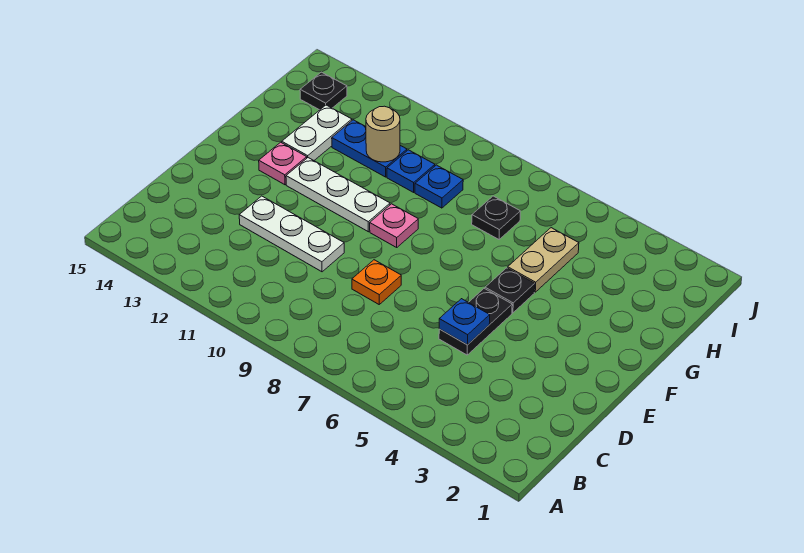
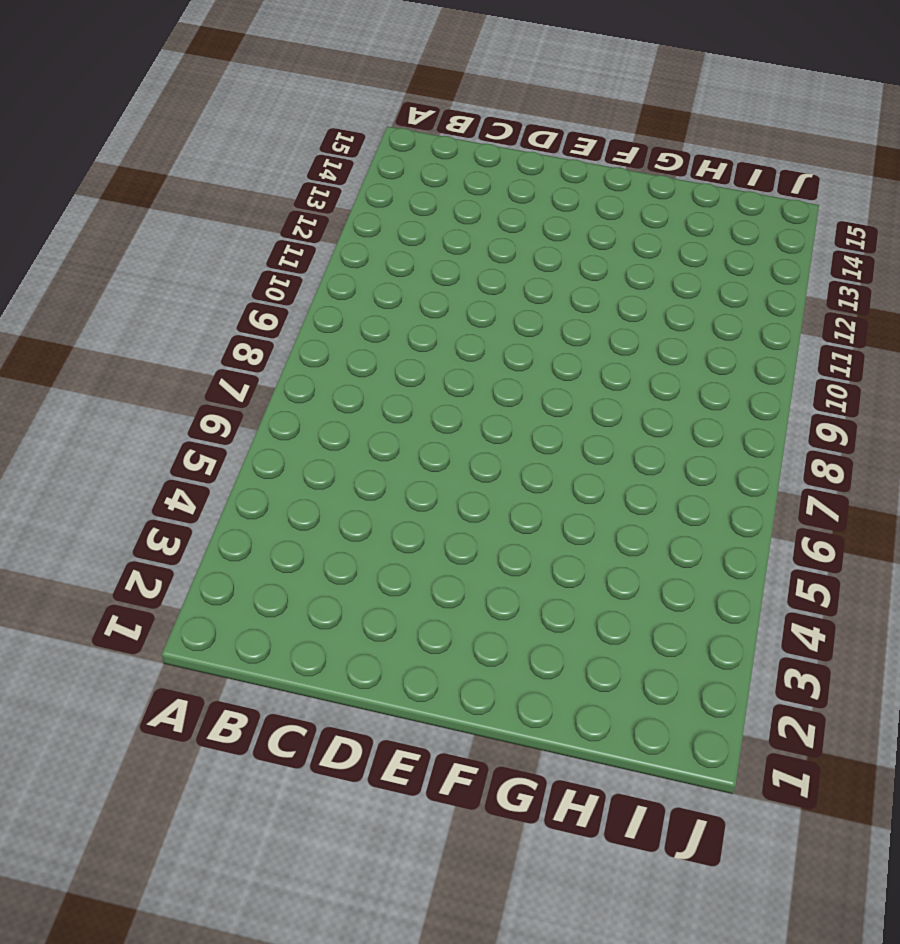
none -> black 1x2 plate [439,288,512,355]
none -> orange 1x1 plate [352,260,401,304]
none -> white 1x3 plate [239,196,344,272]

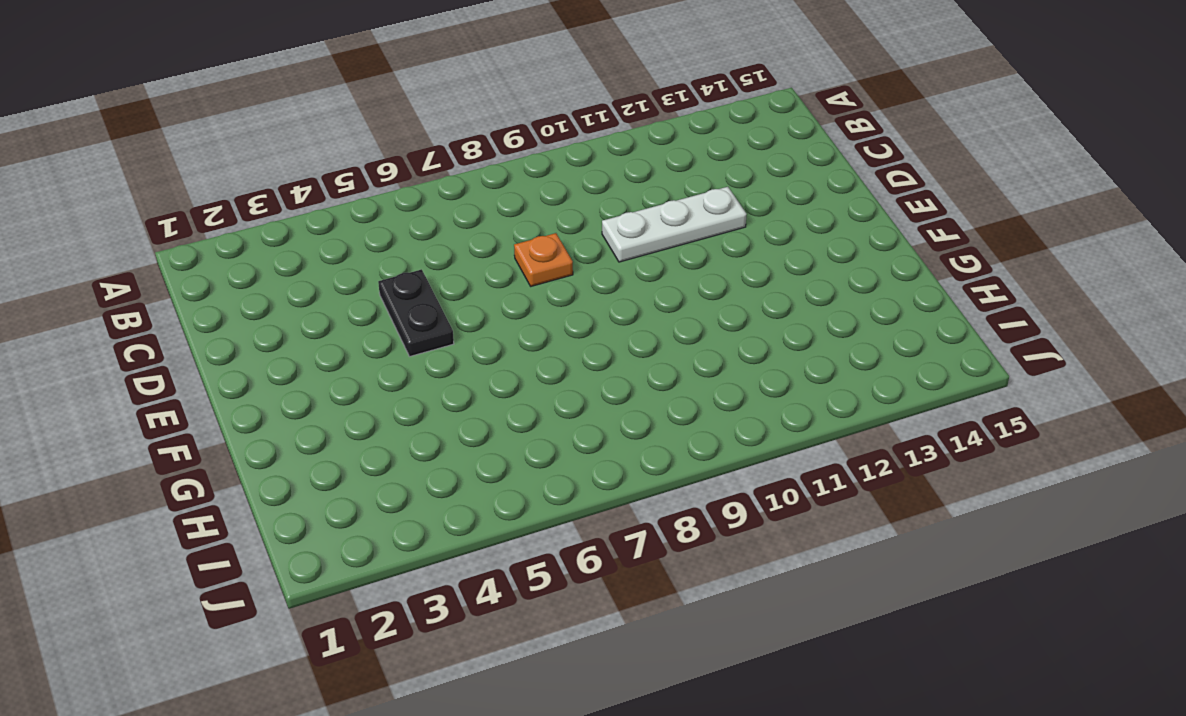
none -> black 1x1 plate [485,268,535,313]
none -> pink 1x1 plate [370,204,418,248]
none -> white 1x3 plate [286,158,390,232]

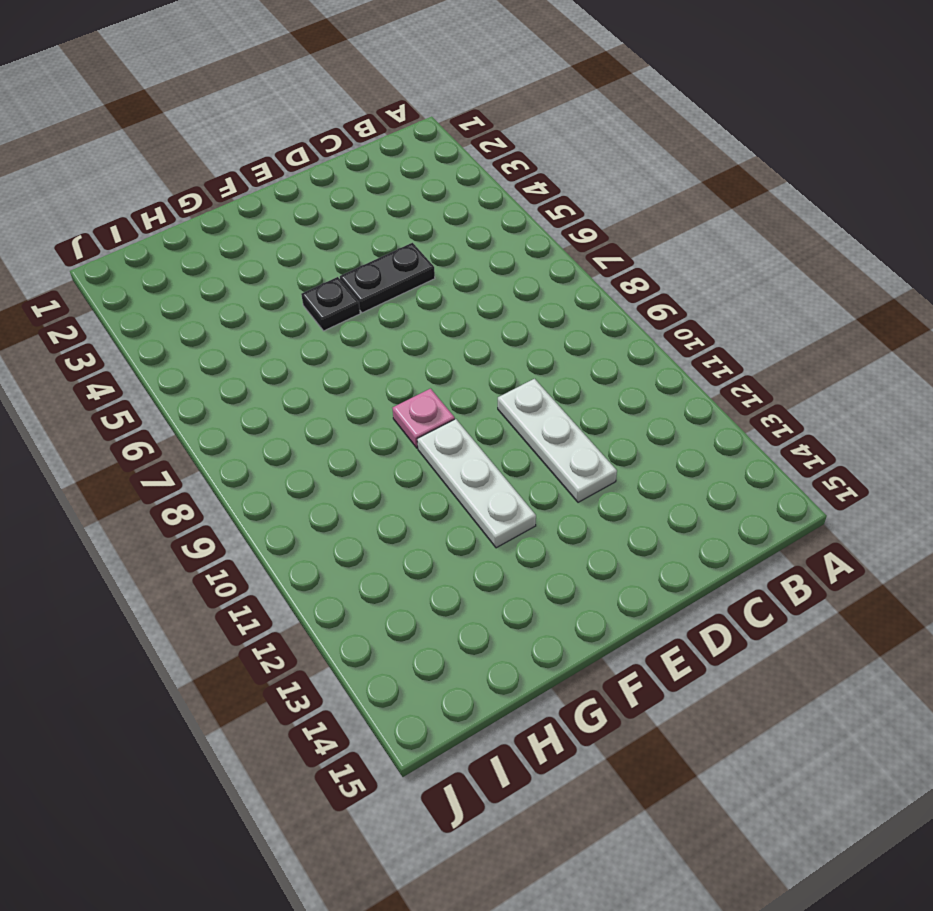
none -> orange 1x1 plate [352,260,401,304]
none -> pink 1x1 plate [259,142,307,185]
none -> tan 1x2 plate [508,228,579,292]

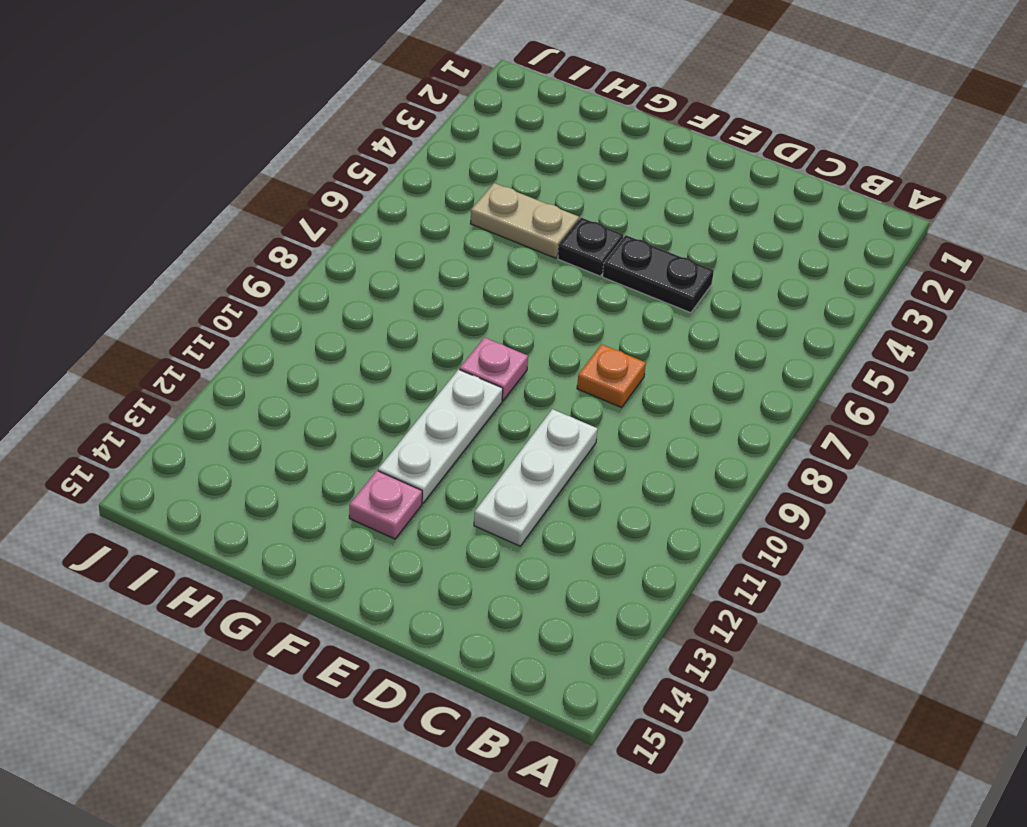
none -> white 1x2 plate [282,105,352,160]
none -> black 1x1 plate [472,196,520,239]
none -> blue 1x1 plate [415,165,463,208]

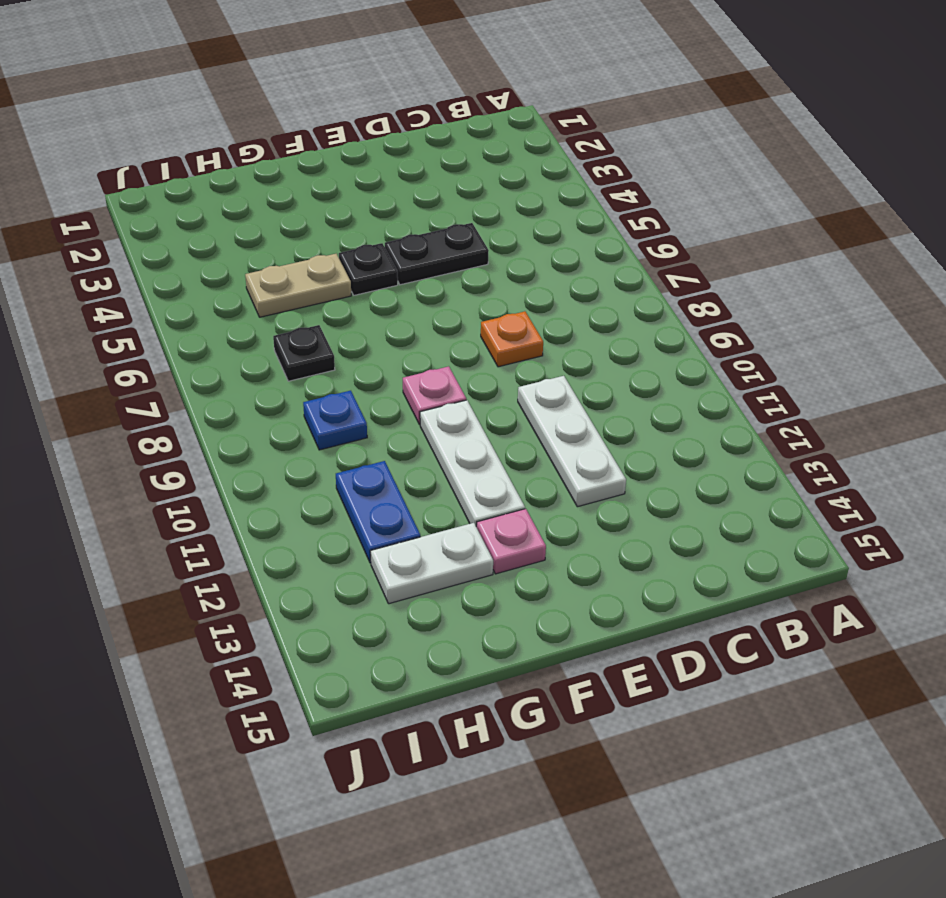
none -> blue 1x1 plate [387,150,435,192]
none -> black 1x1 plate [300,72,347,110]
none -> blue 1x1 plate [439,299,490,345]

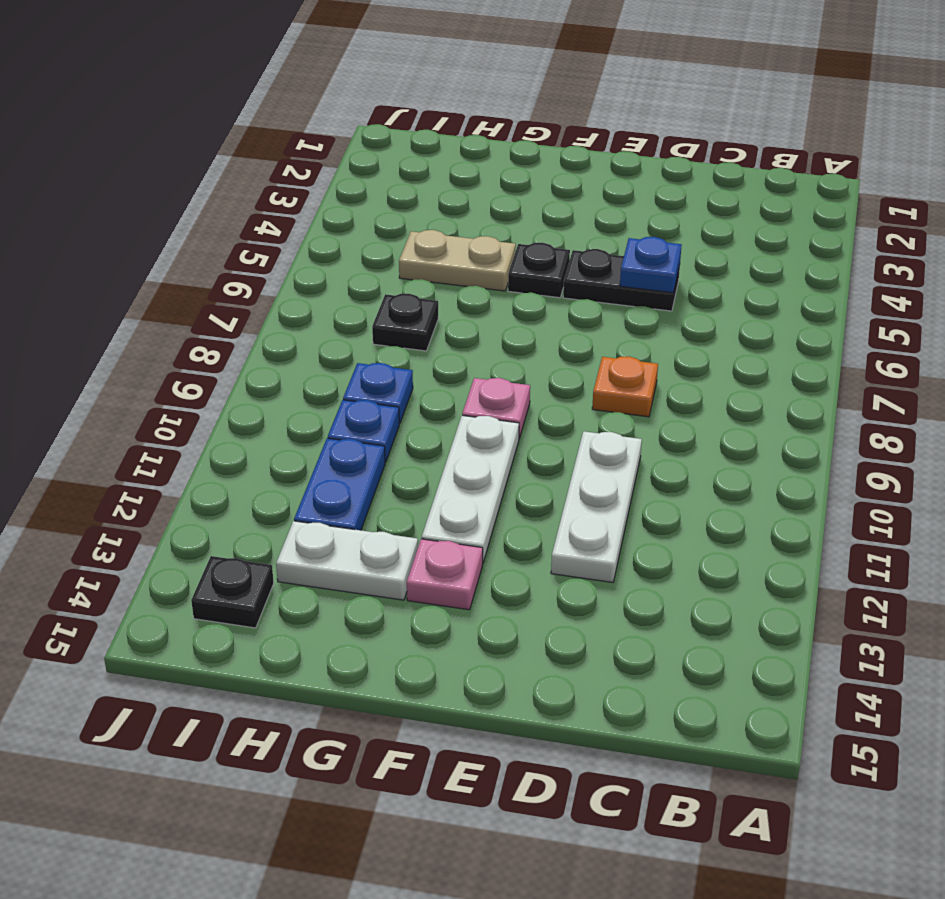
none -> tan 1x1 round brick [366,106,400,162]

